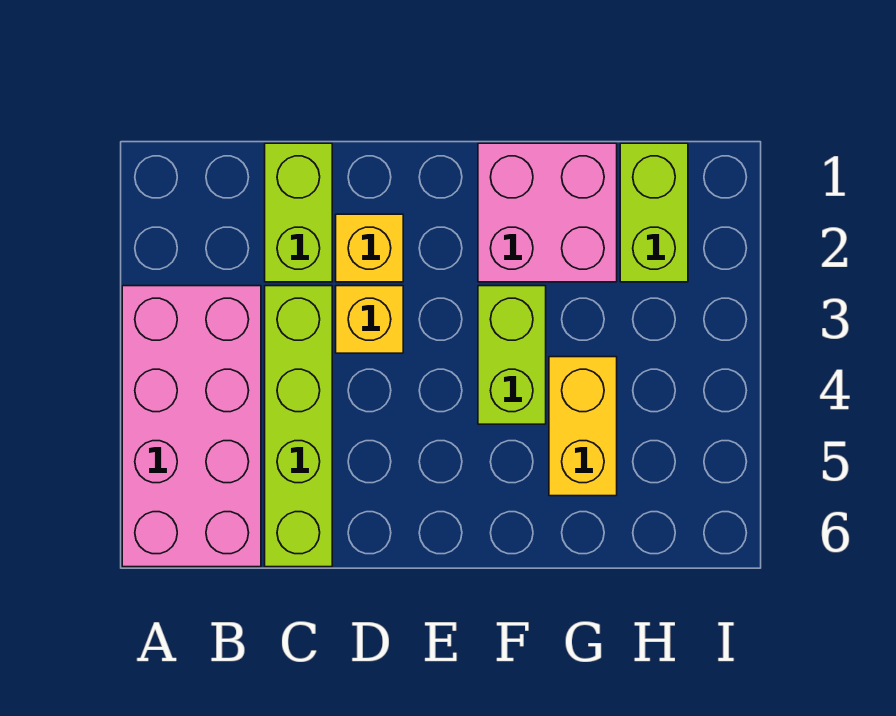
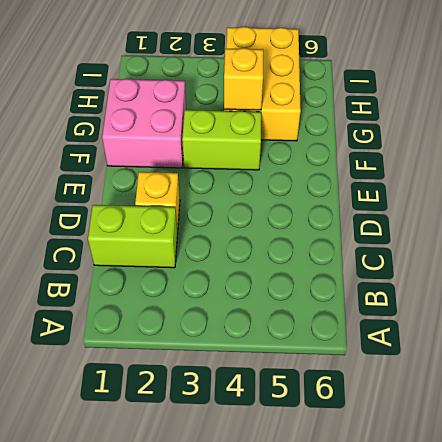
yellow 2x3 brick [224,27,301,141] -> yellow 1x2 brick [549,357,617,496]
yellow 1x1 brick [224,48,263,110] -> yellow 1x1 brick moved to [336,286,403,353]
none -> pink 2x4 brick [122,286,261,567]
none -> lime 1x4 brick [265,286,332,567]

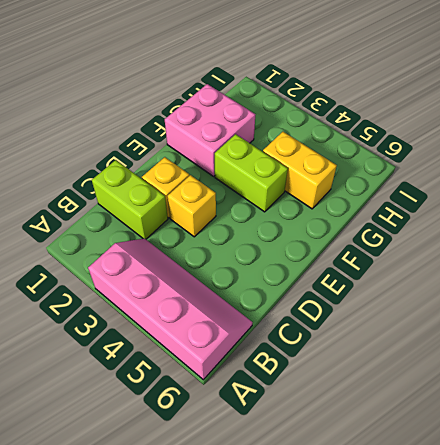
pink 2x4 slope [88,238,252,380] -> pink 2x4 brick [122,286,261,567]
none -> lime 1x4 brick [265,286,332,567]
none -> lime 1x2 brick [620,143,688,282]

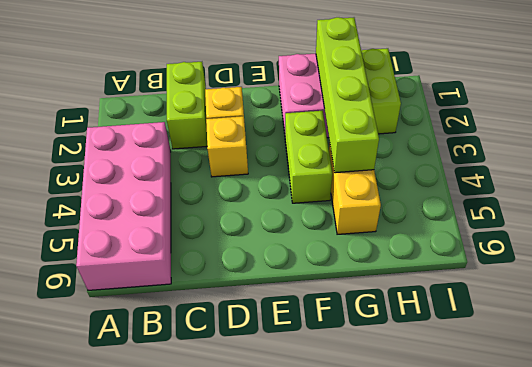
lime 1x4 brick [316,17,379,173] -> lime 1x4 brick moved to [265,286,332,567]

